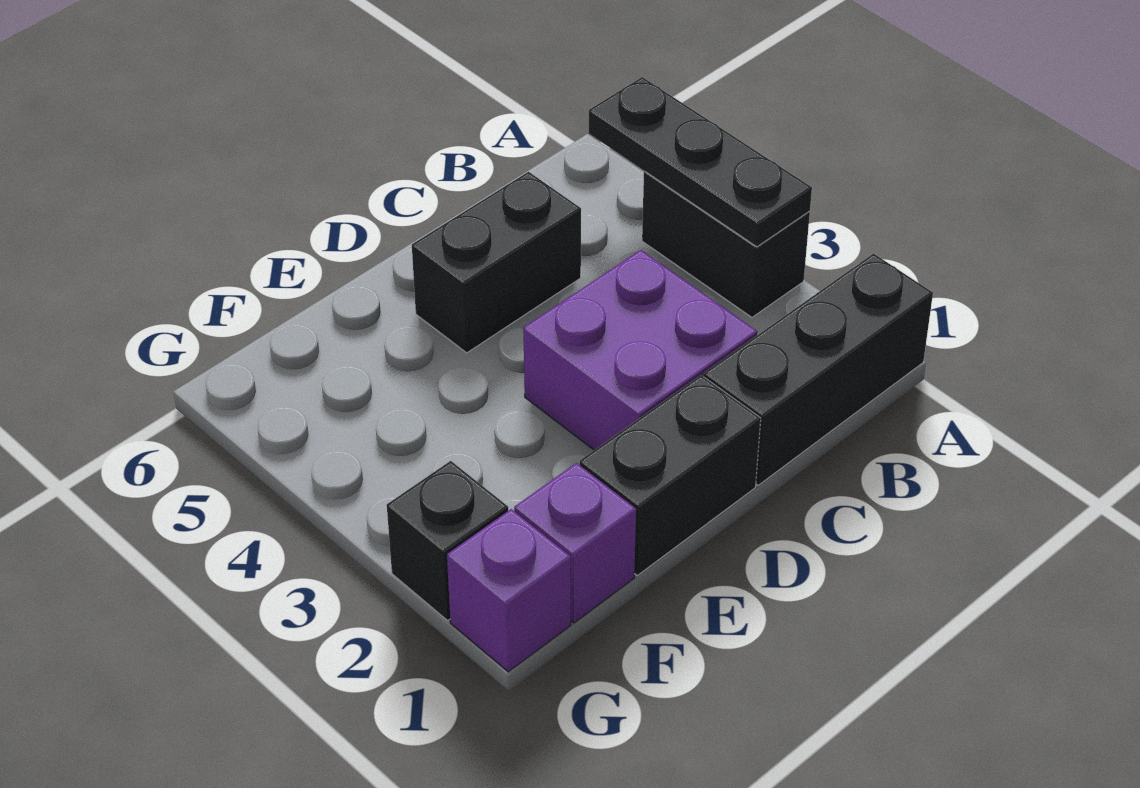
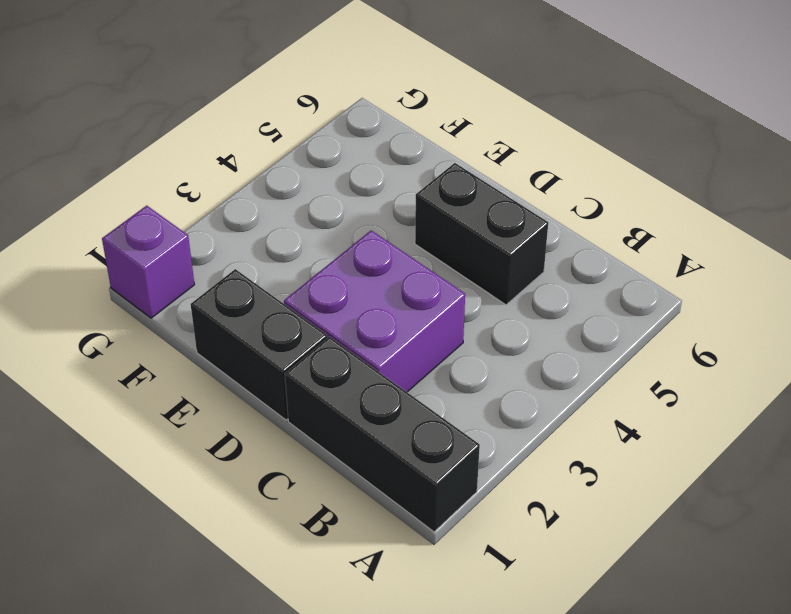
none -> black 1x2 brick [642,171,810,317]
none -> purple 1x1 brick [514,463,636,623]

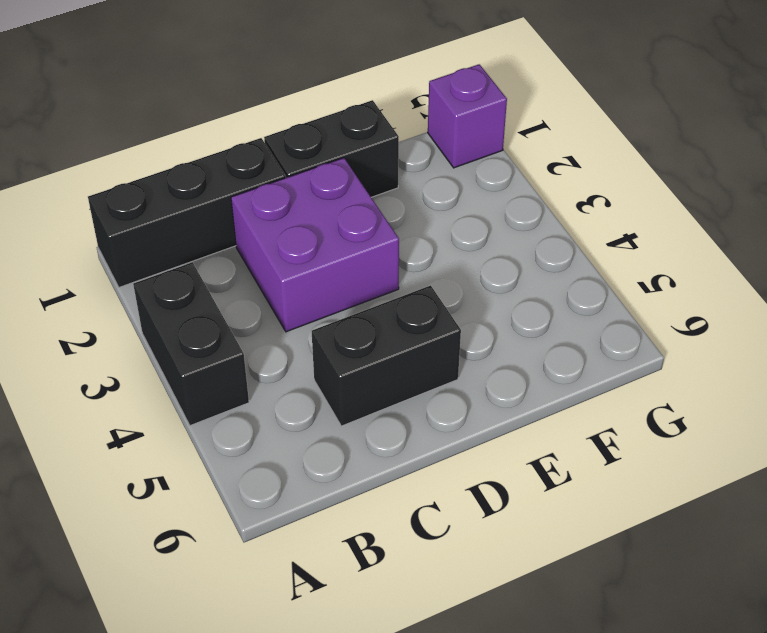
none -> purple 1x1 brick [514,463,636,623]
none -> black 1x1 brick [387,461,508,620]

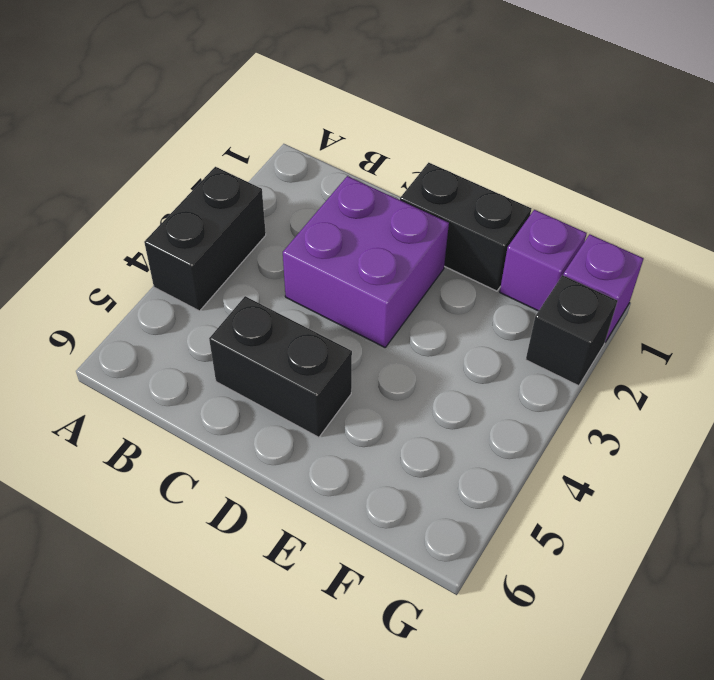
none -> black 1x3 brick [704,254,933,485]
none -> black 1x3 plate [589,77,812,247]

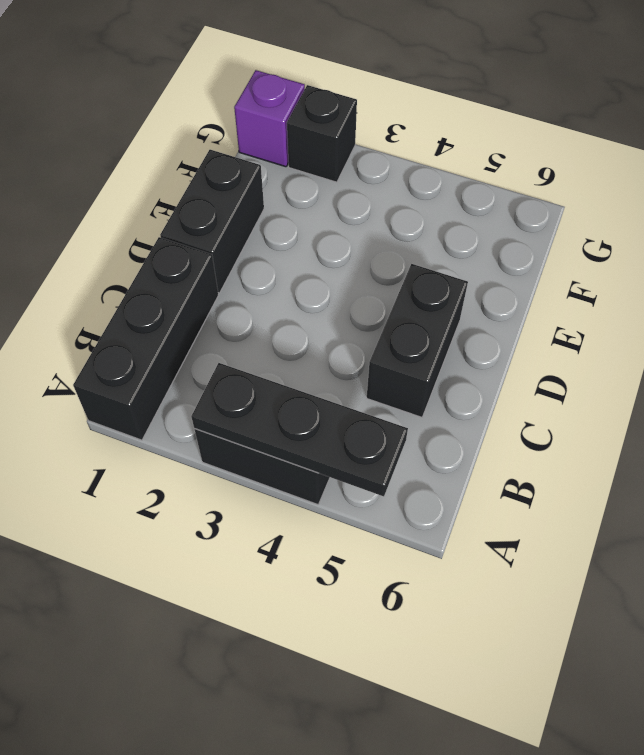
none -> purple 2x2 brick [523,250,757,450]
none -> purple 1x1 brick [514,463,636,623]

